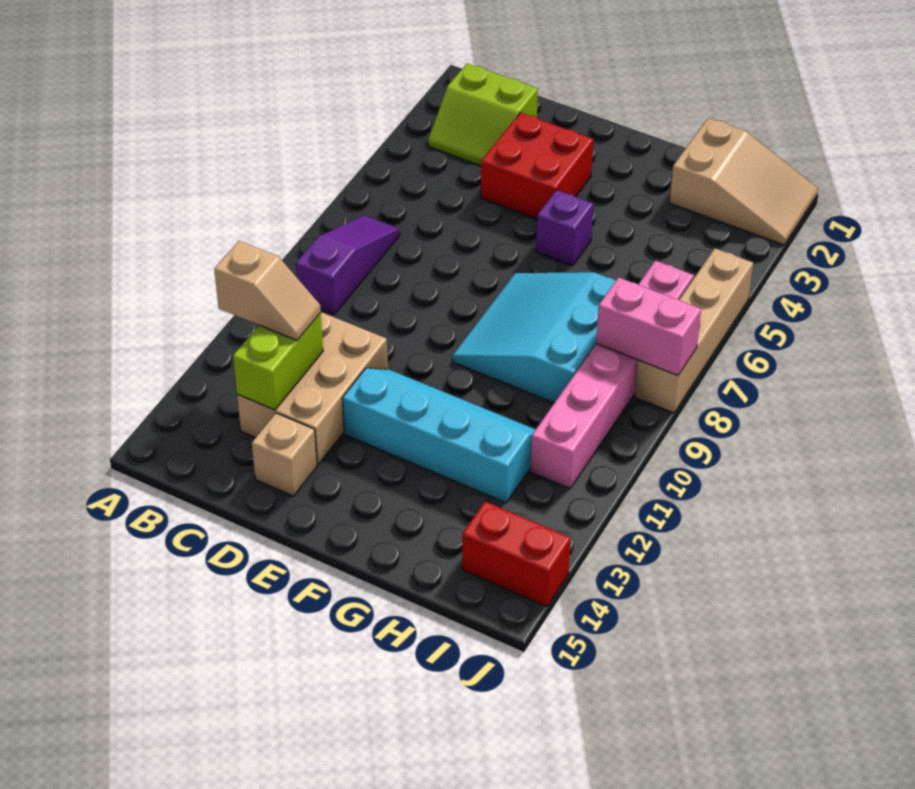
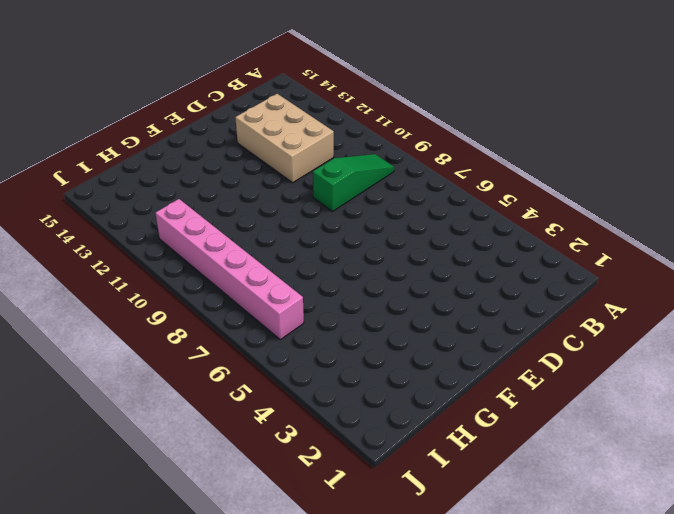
green 1x3 slope [313,154,394,211] -> purple 1x3 slope [296,215,400,314]
none -> lime 2x2 slope [428,63,538,166]
none -> red 2x2 brick [481,113,593,219]
none -> tan 1x1 brick [252,413,317,496]

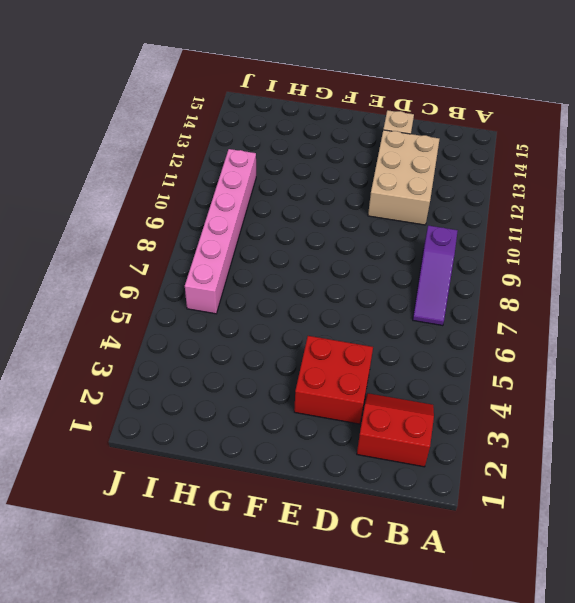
red 2x2 slope [357,393,434,467] -> lime 2x2 slope [428,63,538,166]
none -> cyan 2x4 slope [342,368,536,503]
none -> purple 1x1 brick [536,190,593,266]
none -> cyan 3x3 slope [452,272,616,403]

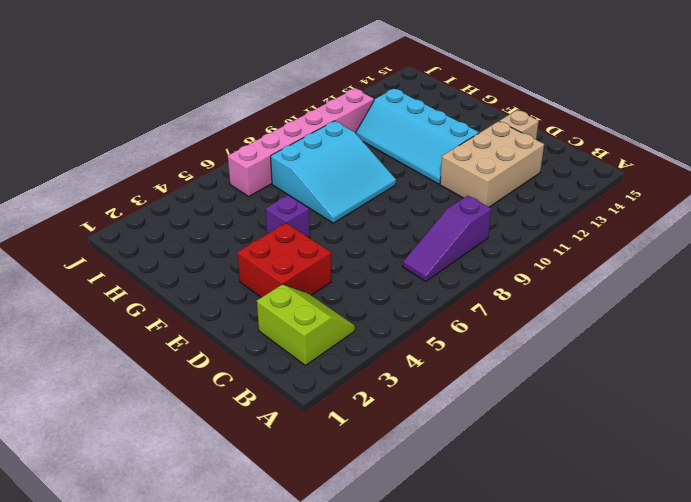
none -> tan 2x3 slope [670,118,818,245]
none -> red 1x2 brick [462,502,571,607]
none -> tan 1x4 brick [635,249,753,413]

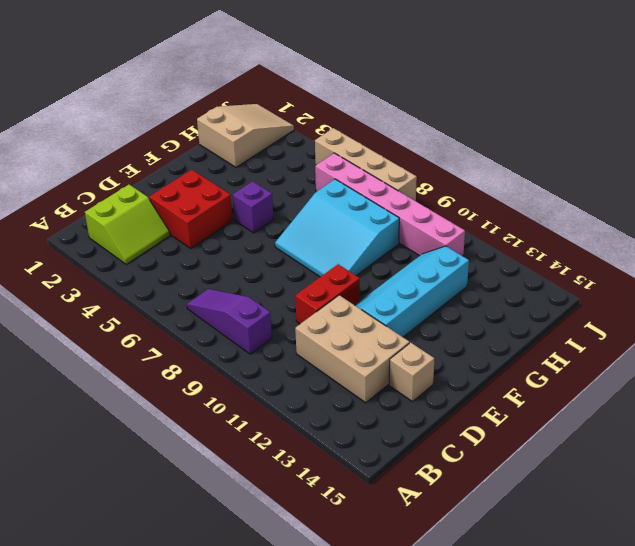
red 1x2 brick [295,264,360,324] -> red 1x2 brick moved to [462,502,571,607]
none -> lime 1x2 brick [233,313,323,410]
none -> pink 1x2 brick [596,277,701,375]
none -> tan 1x2 slope [214,241,321,340]

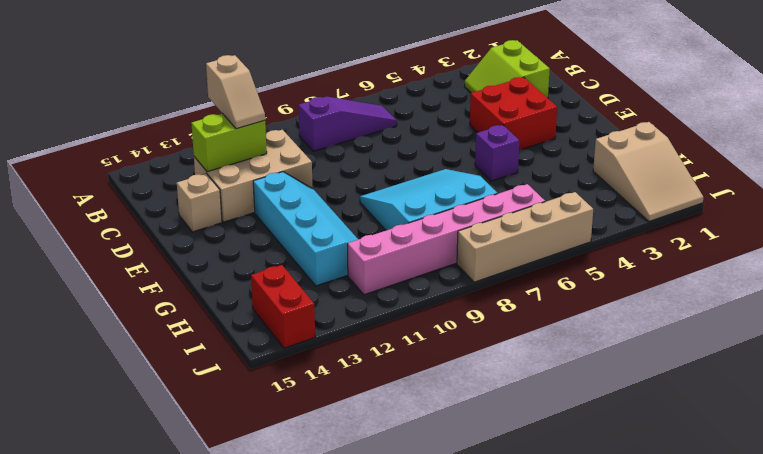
none -> pink 1x2 brick [596,277,701,375]

